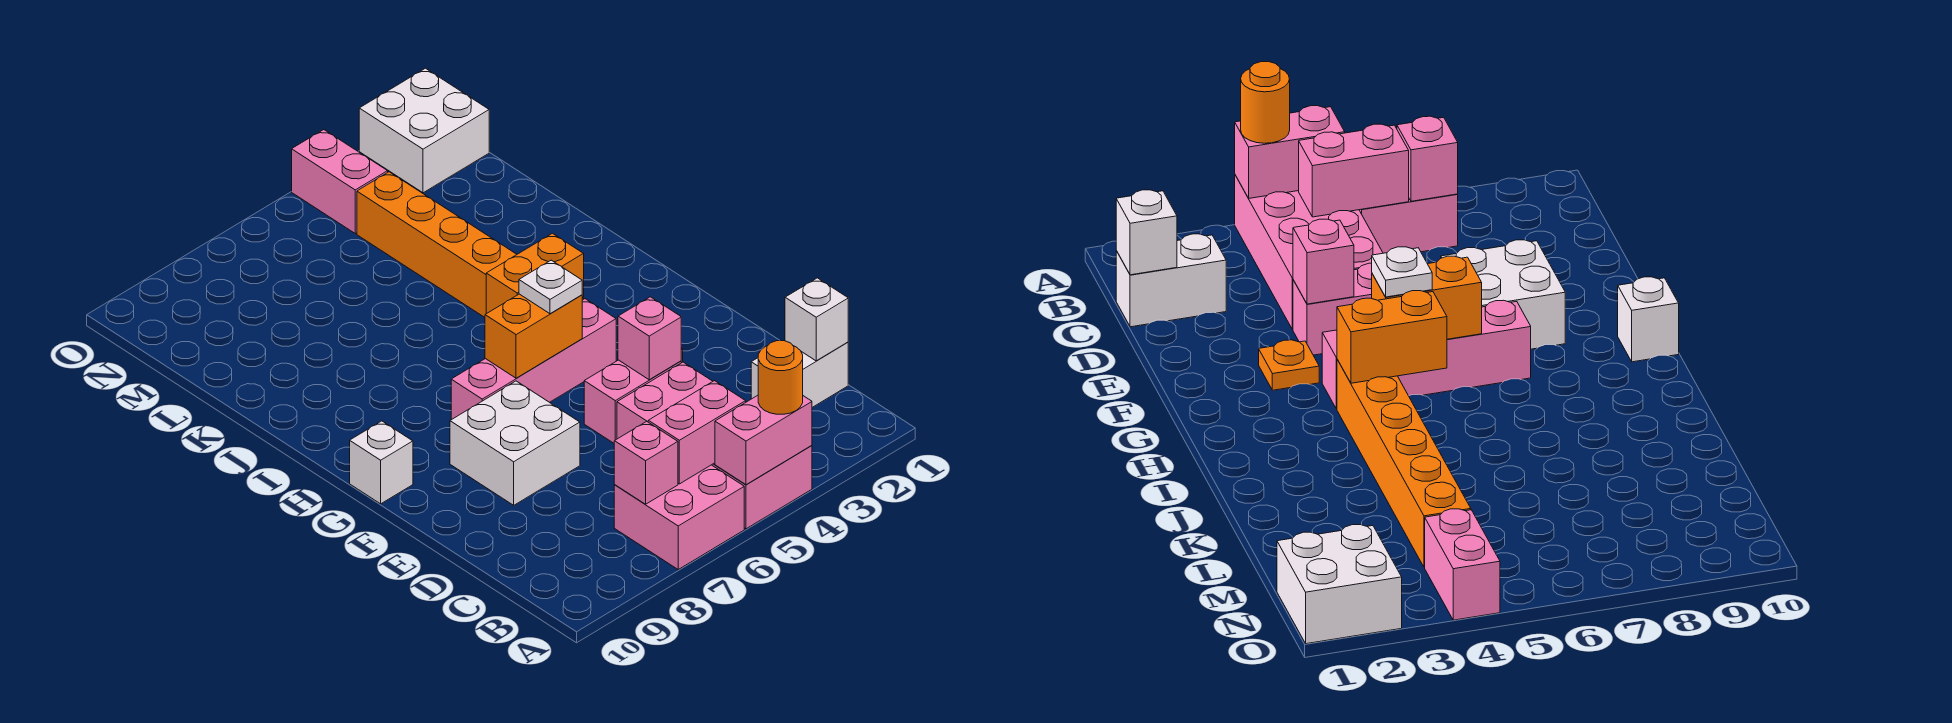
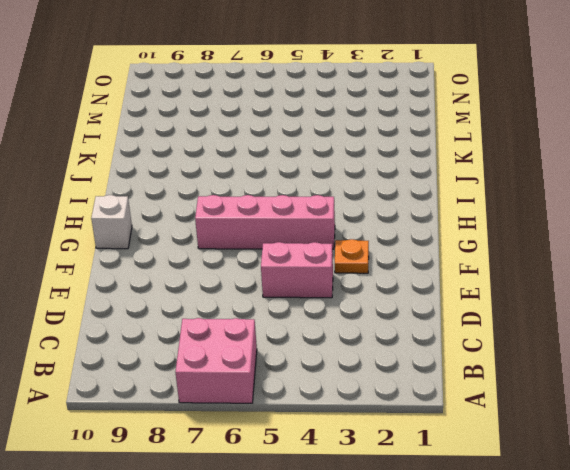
none -> pink 2x4 brick [617,362,812,529]
none -> white 1x2 brick [751,342,848,407]
none -> white 2x2 brick [450,381,580,505]

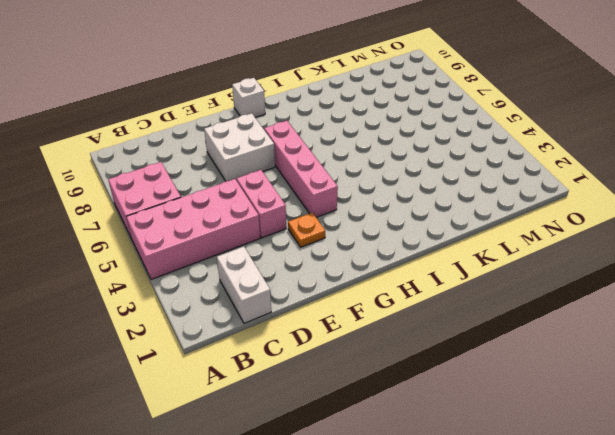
none -> orange 1x6 brick [357,172,584,317]
none -> white 2x2 brick [359,68,489,193]
none -> pink 1x2 brick [292,130,388,233]

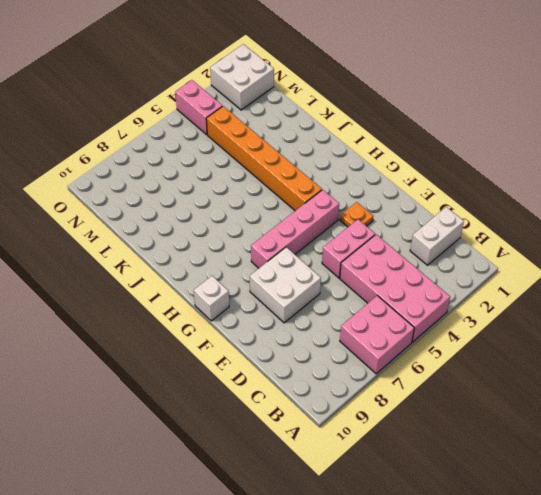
none -> pink 1x2 brick [715,395,812,485]
none -> pink 1x2 brick [648,381,746,484]
none -> pink 1x1 brick [614,421,678,504]

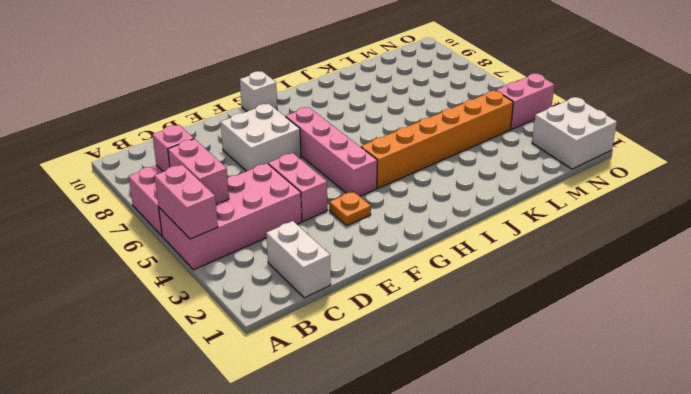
none -> white 1x1 brick [785,278,848,361]
none -> pink 1x1 brick [618,297,681,380]
none -> orange 1x2 brick [485,294,582,378]

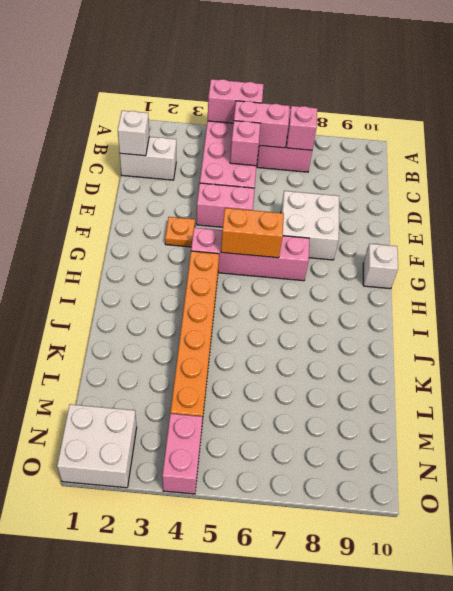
pink 1x1 brick [230,121,260,166] -> pink 1x1 brick moved to [618,297,681,380]
none -> orange 1x2 brick [486,233,584,314]
none -> orange 1x1 round brick [758,341,803,414]
none -> white 1x1 plate [519,260,582,314]

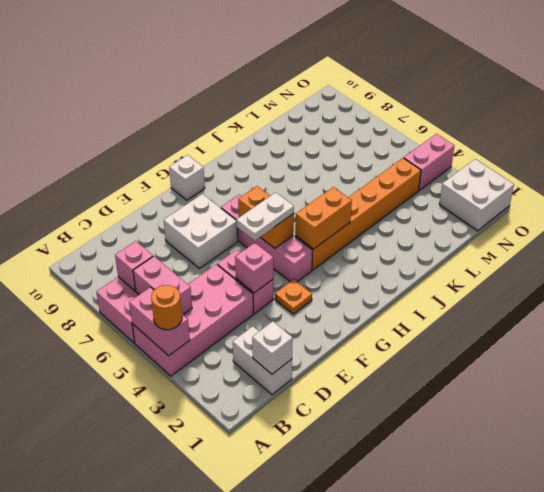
white 1x2 plate [236,192,294,241] -> white 1x1 plate [519,260,582,314]
orange 1x2 brick [295,187,352,249] -> orange 1x2 brick turned to [486,233,584,314]

